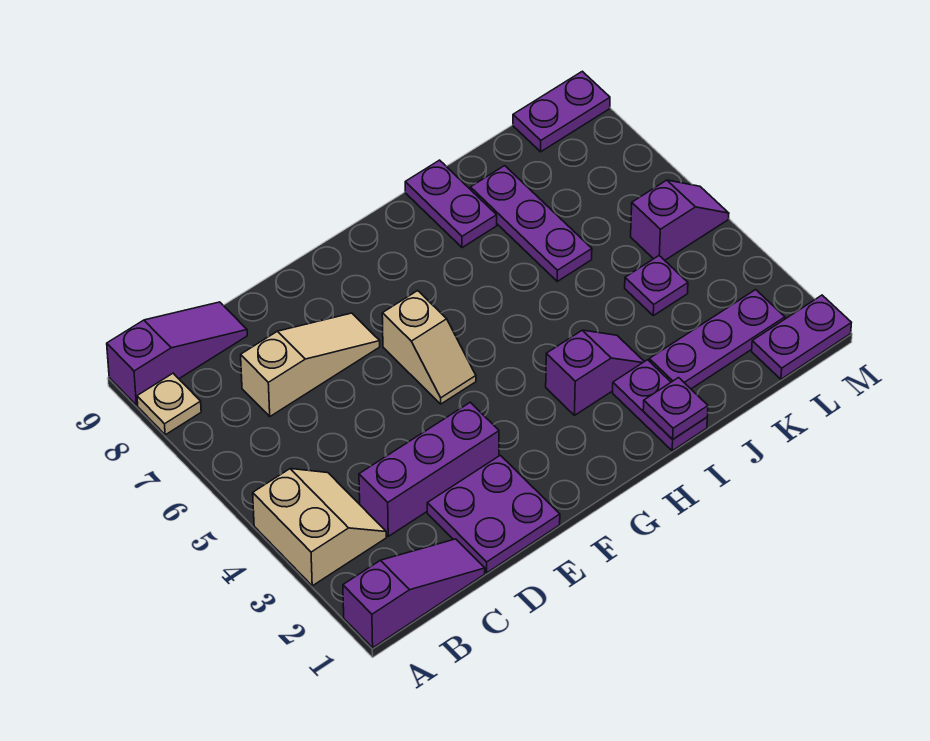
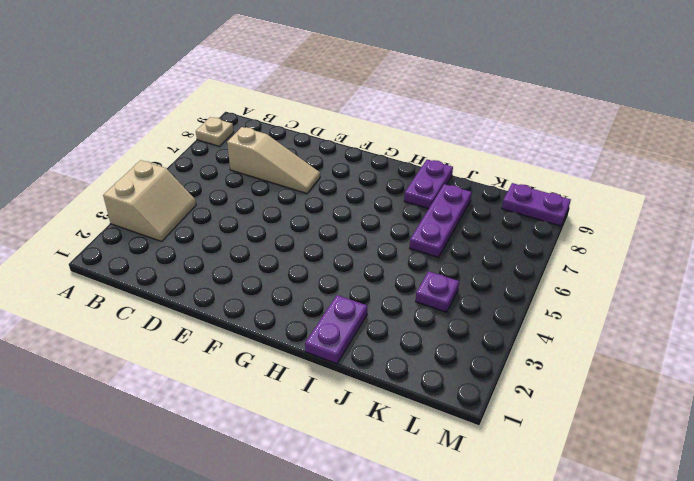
none -> purple 1x3 slope [343,539,485,648]
none -> purple 1x3 slope [107,302,247,405]
none -> purple 1x3 brick [359,402,499,536]

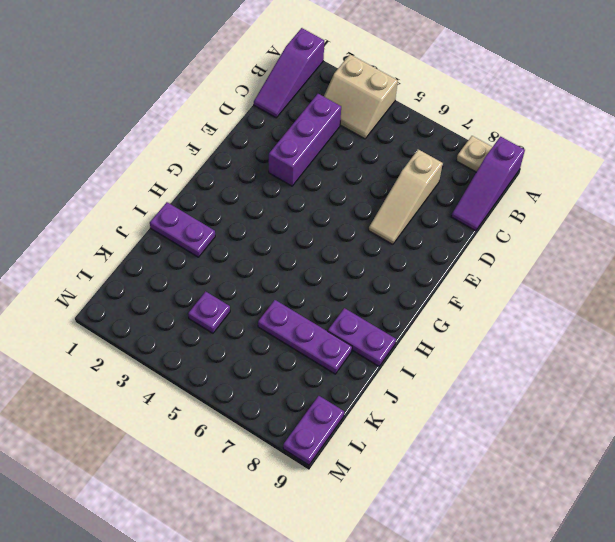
none -> purple 2x2 plate [427,455,560,573]
none -> tan 1x2 slope [382,291,476,404]
none -> purple 1x2 slope [546,330,644,415]

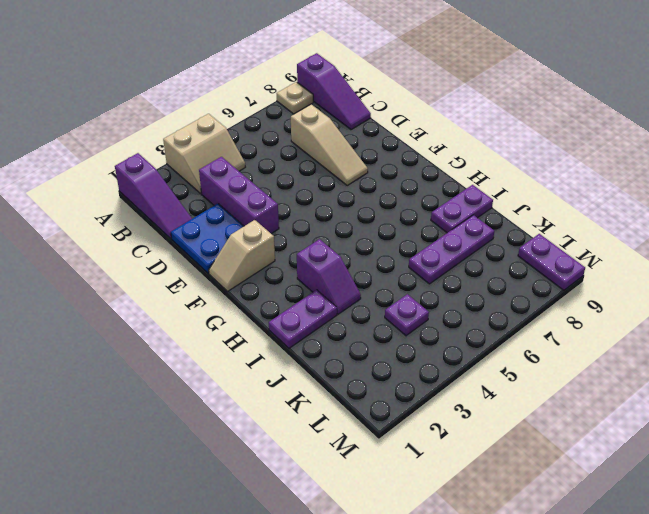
blue 2x2 plate [171,204,244,273] -> purple 2x2 plate [427,455,560,573]
tan 1x2 slope [209,220,275,291] -> tan 1x2 slope moved to [382,291,476,404]
none -> purple 1x3 plate [649,290,785,389]
none -> purple 1x2 plate [752,295,851,379]
none -> purple 1x2 slope [631,180,729,260]

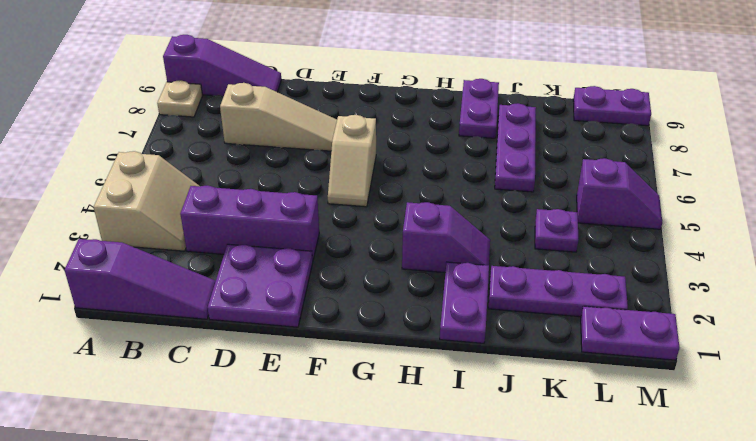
none -> purple 1x1 plate [643,378,708,439]

